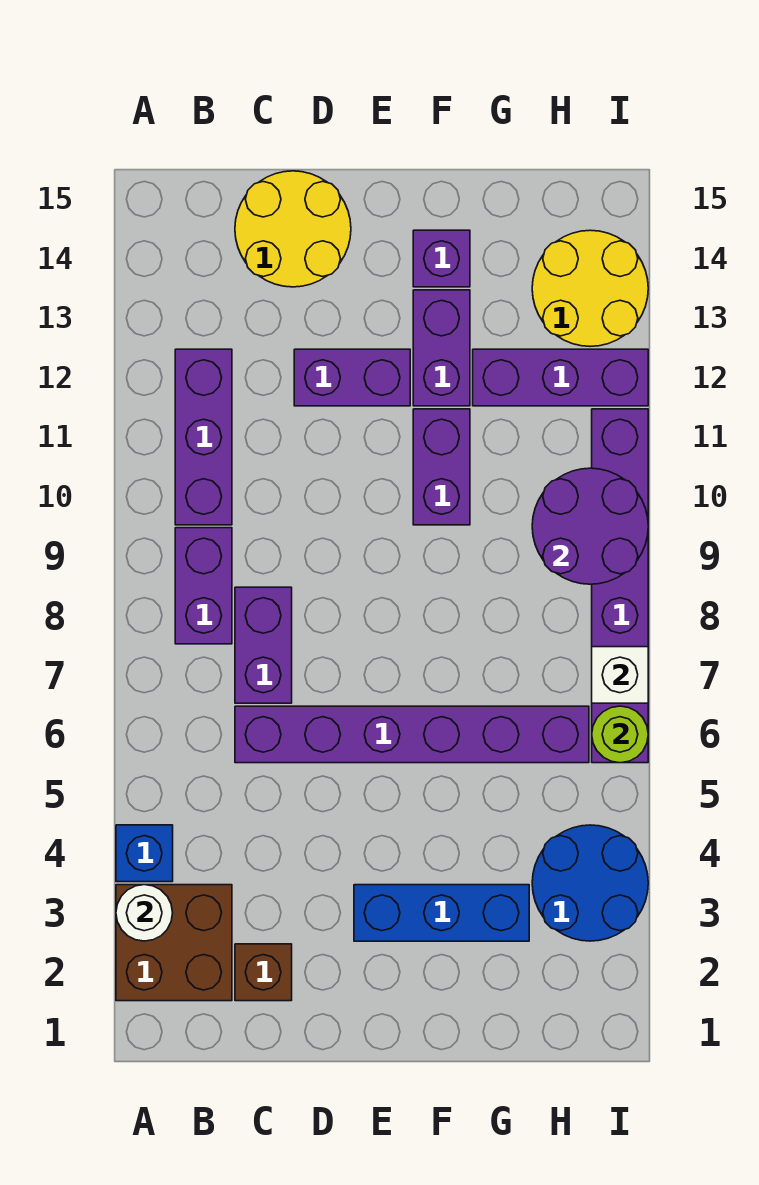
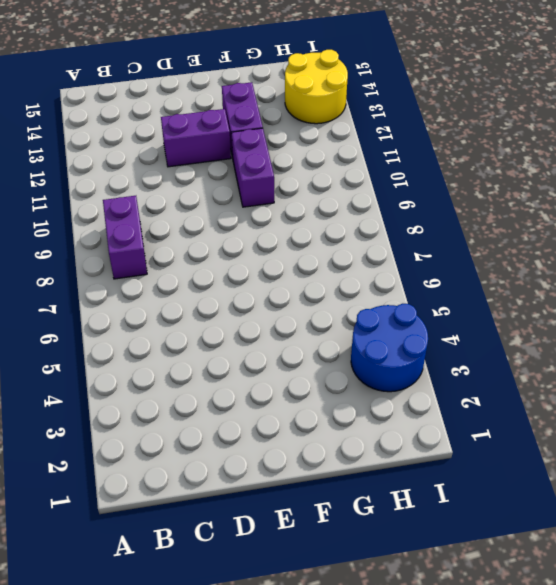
none -> brown 2x2 brick [116,885,232,1001]
none -> blue 1x1 brick [116,825,173,882]
none -> purple 1x3 brick [175,349,232,525]

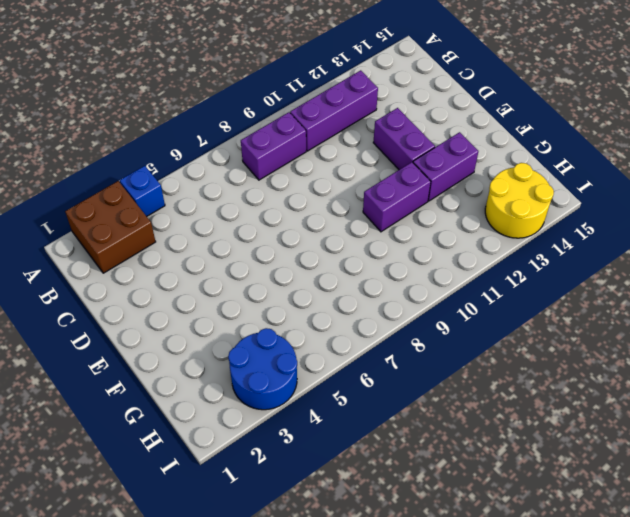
none -> brown 1x1 brick [235,944,292,1001]
none -> purple 1x6 brick [235,706,589,763]
none -> purple 1x2 brick [235,587,292,703]

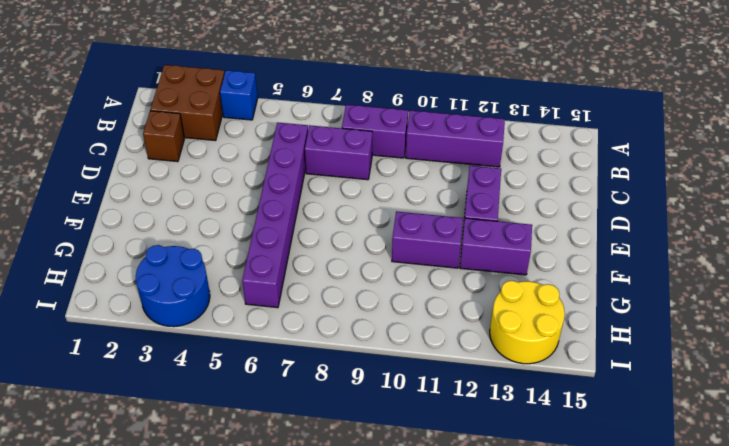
none -> yellow 2x2 round brick [235,171,351,287]
none -> blue 1x3 brick [354,885,529,941]
none -> purple 1x1 brick [413,230,470,287]

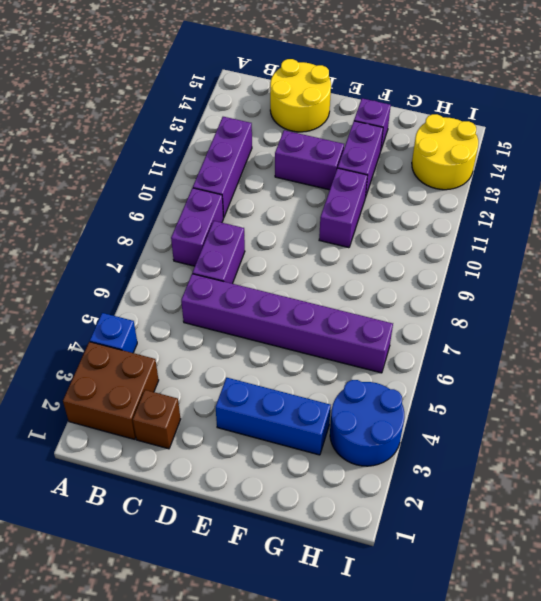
none -> purple 1x3 brick [473,349,648,406]
none -> purple 1x6 brick [592,409,648,763]
none -> white 1x1 round brick [116,885,173,941]

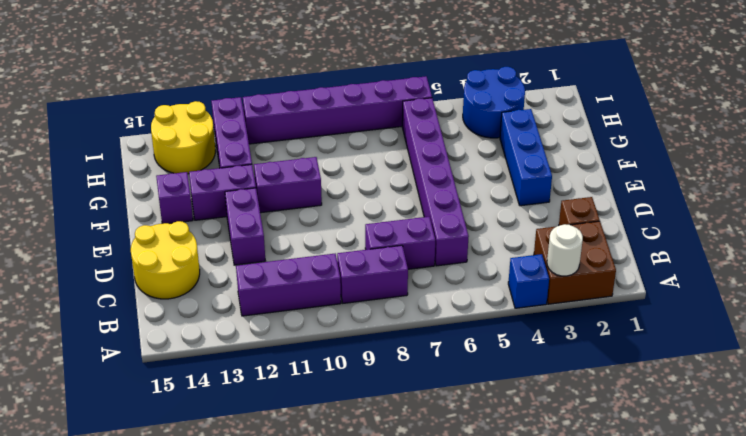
none -> purple 2x2 round brick [532,468,648,584]
none -> lime 1x1 round brick [592,706,648,763]
none -> white 1x1 brick [592,647,648,703]

